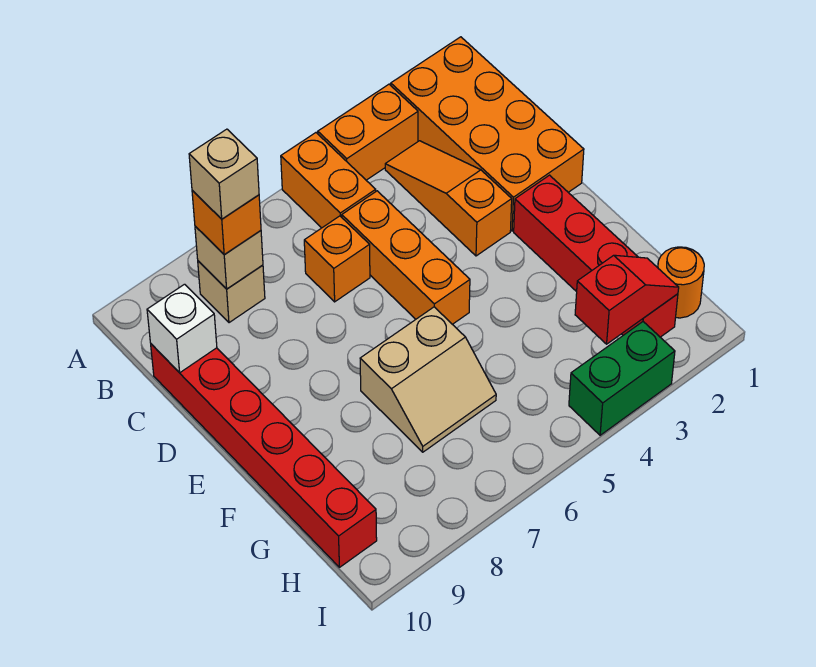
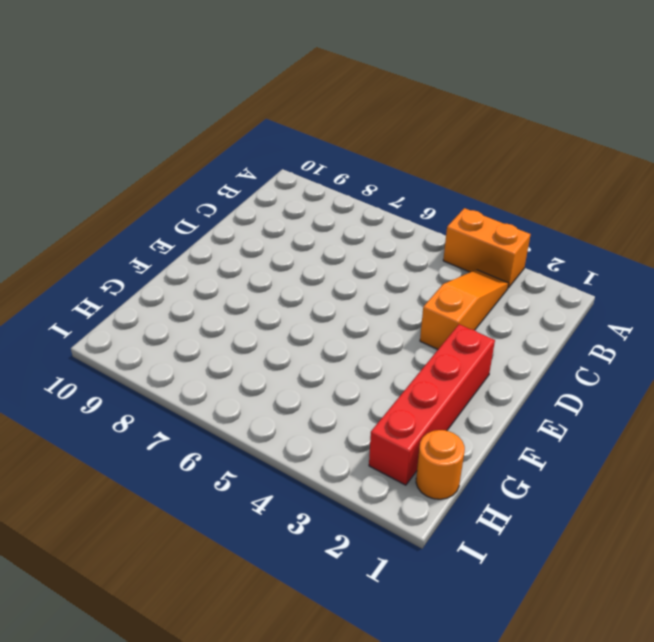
none -> orange 2x4 brick [391,37,584,231]
none -> orange 1x2 brick [281,133,376,228]
none -> tan 1x1 brick [198,261,265,323]

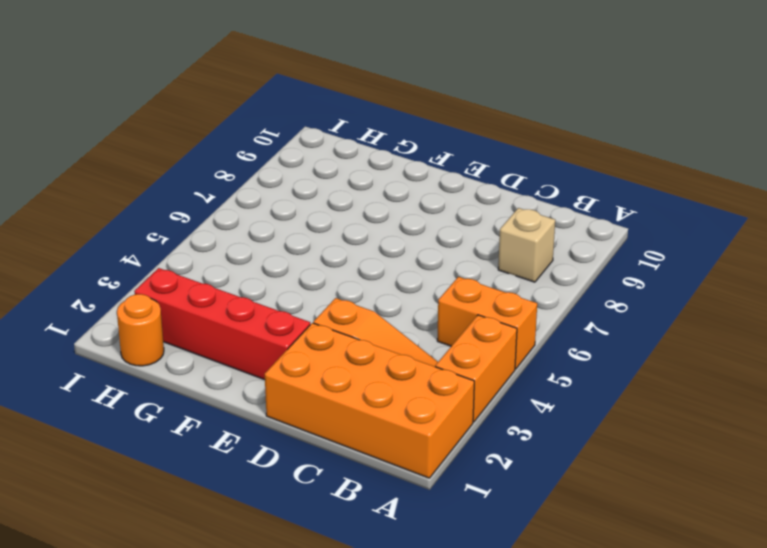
none -> orange 1x3 brick [342,191,470,324]
none -> orange 1x1 brick [304,216,370,302]
none -> red 1x6 brick [151,344,377,567]

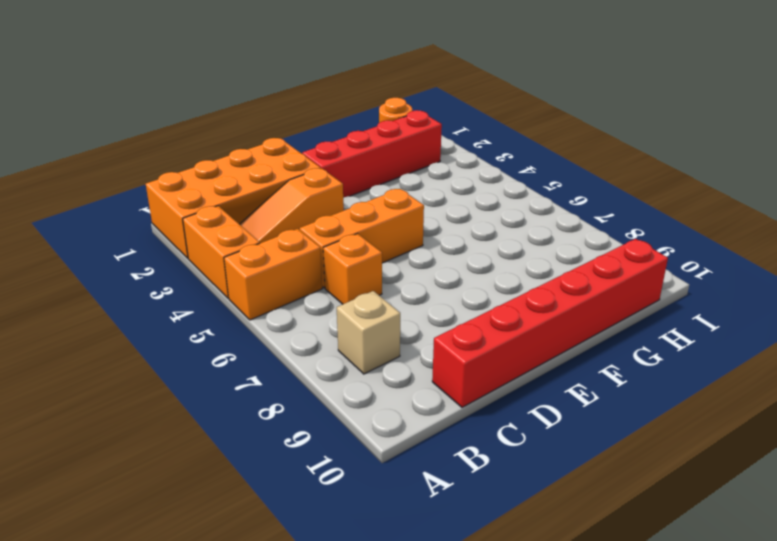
none -> tan 2x2 slope [360,307,496,452]
none -> green 1x2 brick [569,322,675,435]
none -> tan 1x1 brick [195,226,263,289]

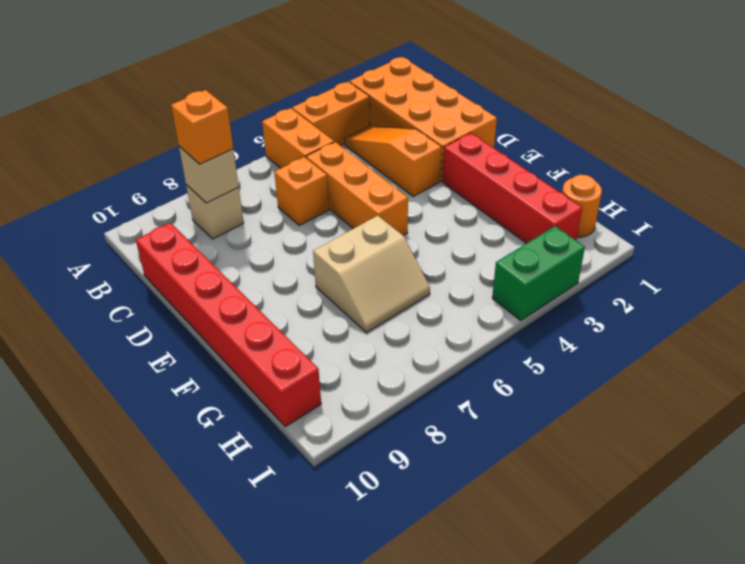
none -> white 1x1 brick [147,284,217,373]
none -> red 1x2 slope [575,255,679,344]
none -> tan 1x1 brick [189,129,259,219]

